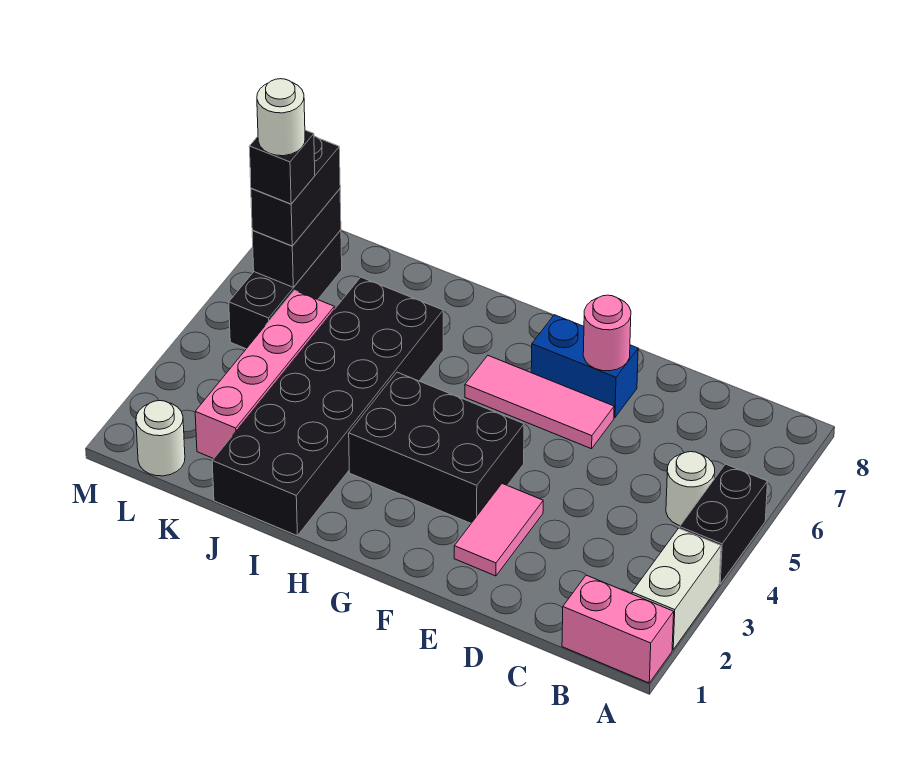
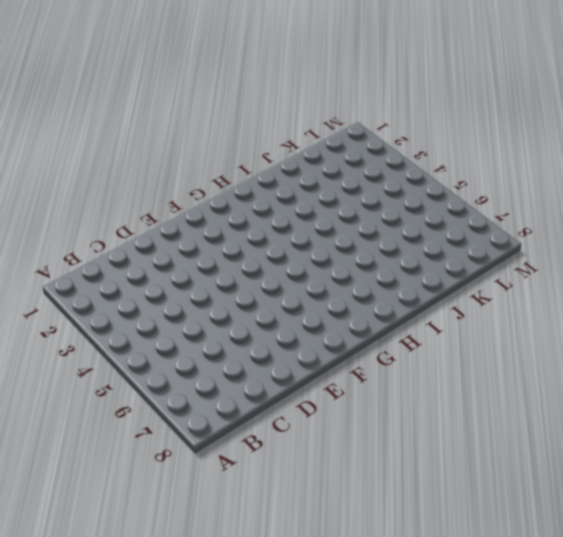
none -> pink 1x2 brick [562,575,674,683]
none -> white 1x2 brick [632,528,721,650]
none -> black 1x2 brick [680,464,768,584]

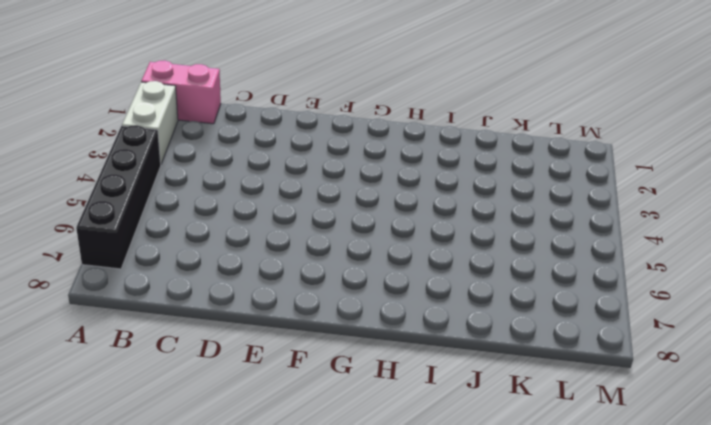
black 1x4 brick [76,125,161,269] -> black 1x2 brick [680,464,768,584]
none -> white 1x1 round brick [666,452,715,526]
none -> pink 1x2 tile [454,484,543,576]
none -> pink 1x3 tile [465,356,614,449]

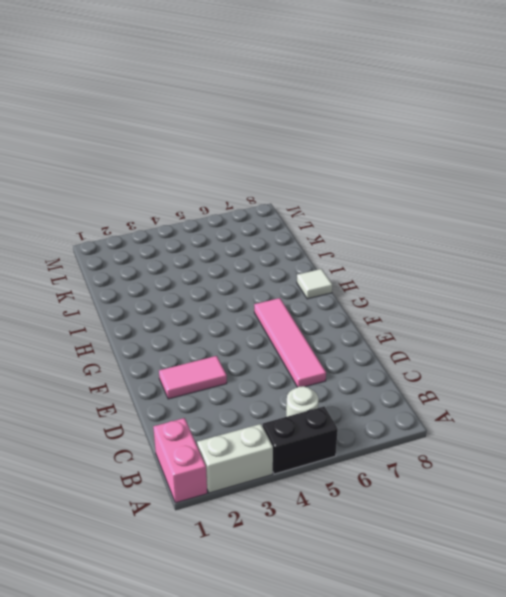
pink 1x4 tile [254,298,326,387] -> pink 1x3 tile [465,356,614,449]
white 1x1 tile [297,269,332,299] -> none
none -> blue 1x2 brick [531,315,638,418]
none -> black 2x3 brick [349,372,524,523]
none -> black 2x6 brick [212,277,443,536]

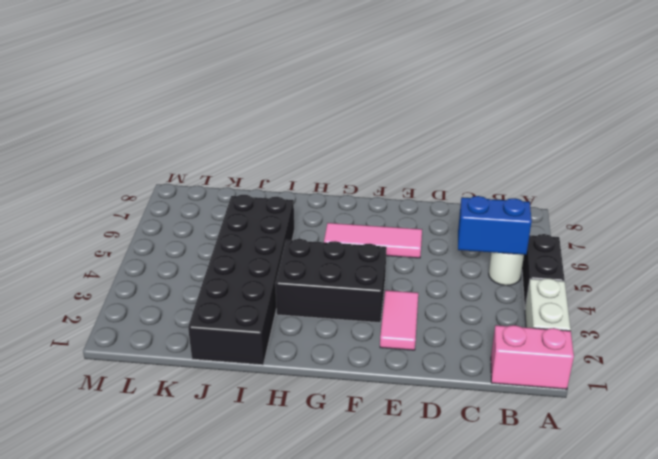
blue 1x2 brick [458,196,532,255] -> blue 1x2 brick moved to [531,315,638,418]
none -> pink 1x4 brick [195,290,334,459]
none -> white 1x1 round brick [136,401,185,476]
none -> black 1x3 brick [229,230,342,349]

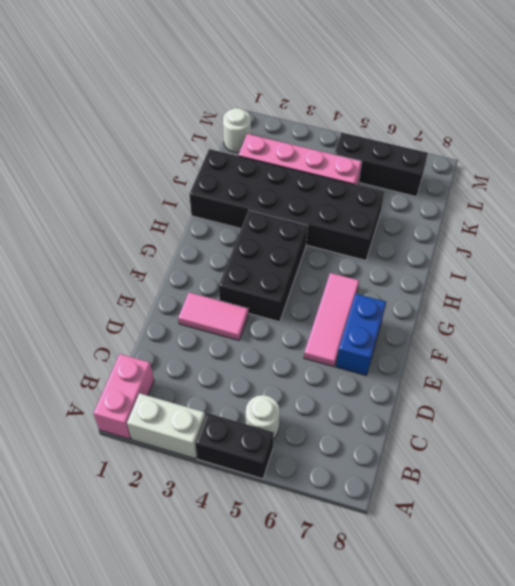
none -> pink 1x1 round brick [583,295,631,371]
none -> black 1x2 brick [252,189,341,287]
none -> black 1x2 brick [251,136,340,246]

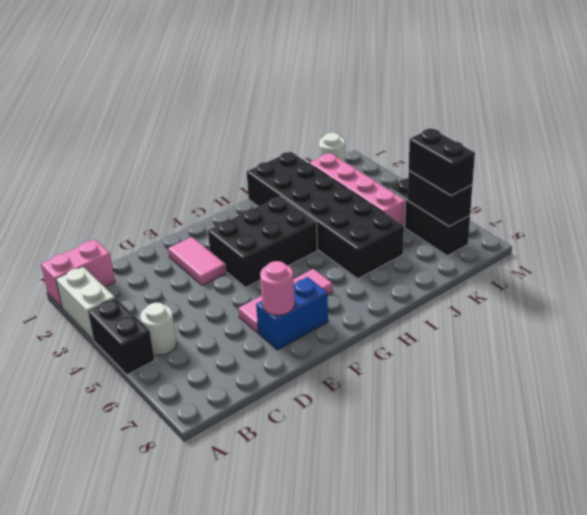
none -> black 1x1 brick [249,130,315,204]
none -> white 1x1 round brick [257,79,305,156]

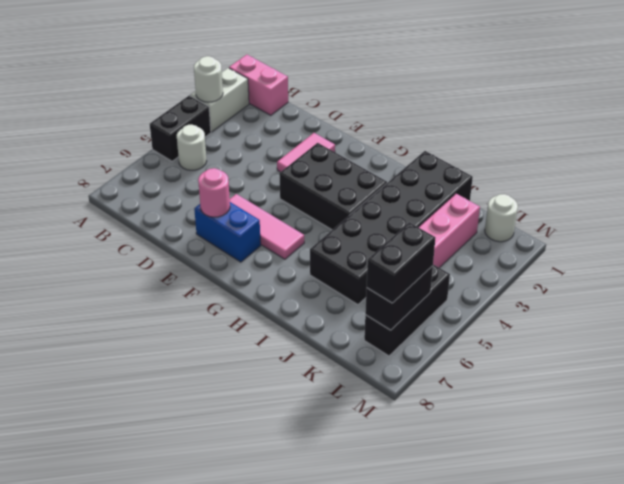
white 1x1 round brick [194,56,223,102] -> white 1x1 round brick moved to [257,79,305,156]
none -> black 1x1 brick [249,130,315,204]

